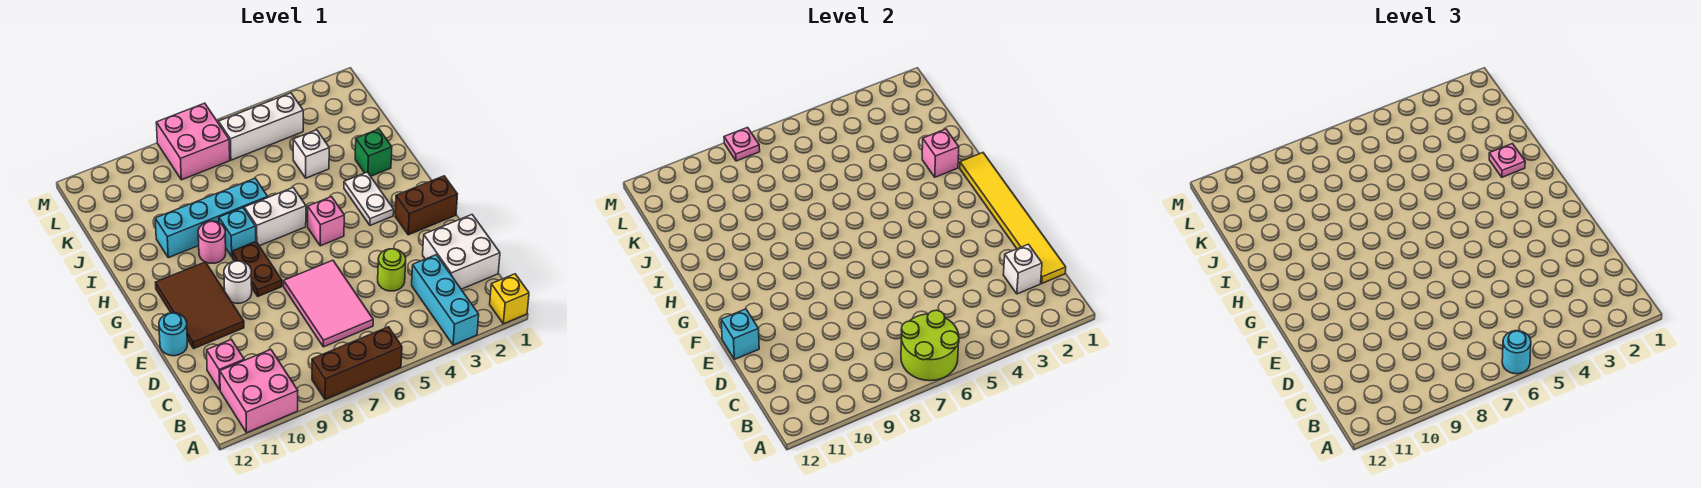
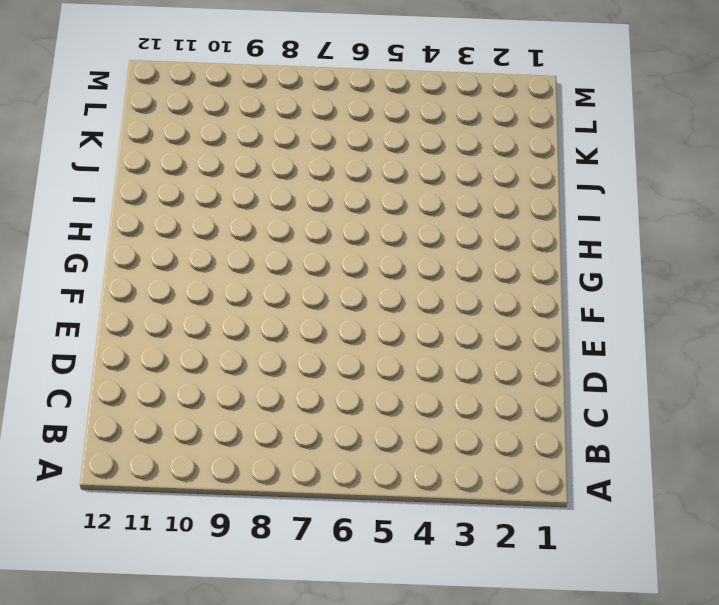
none -> yellow 1x1 brick [490,274,529,324]
none -> cyan 1x3 brick [412,255,479,345]
none -> brown 1x3 brick [312,327,402,399]
none -> pink 2x2 brick [220,350,298,433]

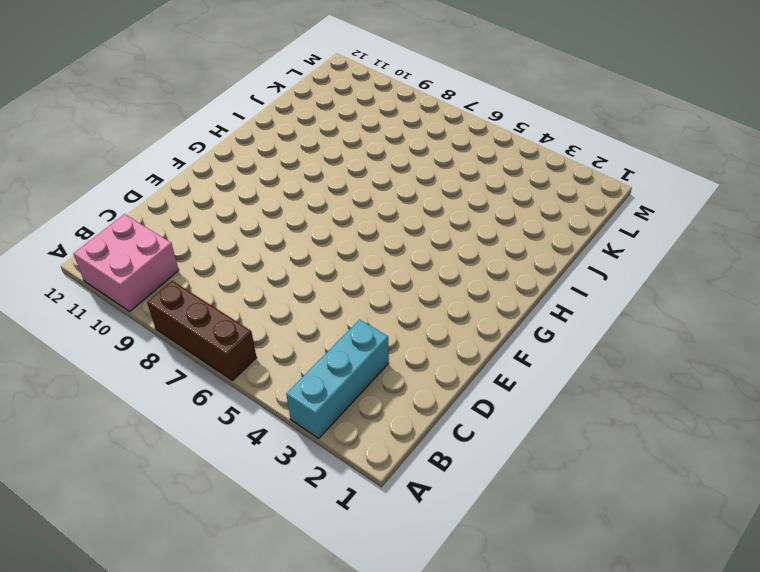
none -> yellow 1x1 brick [490,274,529,324]
none -> white 2x2 brick [423,215,500,289]
none -> pink 2x3 tile [284,260,373,347]
none -> pink 1x1 brick [207,340,244,390]

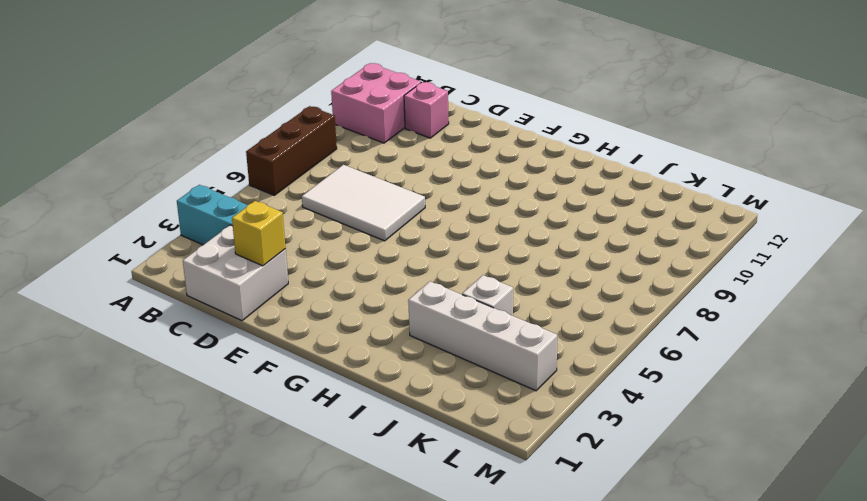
white 2x3 tile [302,165,425,241] -> pink 2x3 tile [284,260,373,347]
yellow 1x1 brick [232,201,286,266] -> yellow 1x1 brick moved to [490,274,529,324]
white 1x4 brick [408,281,557,391] -> none
none -> lime 1x1 round brick [378,249,406,291]
none -> brown 2x3 tile [156,262,244,348]
none -> cyan 1x1 round brick [159,313,187,356]
none -> brown 1x2 brick [395,176,458,235]

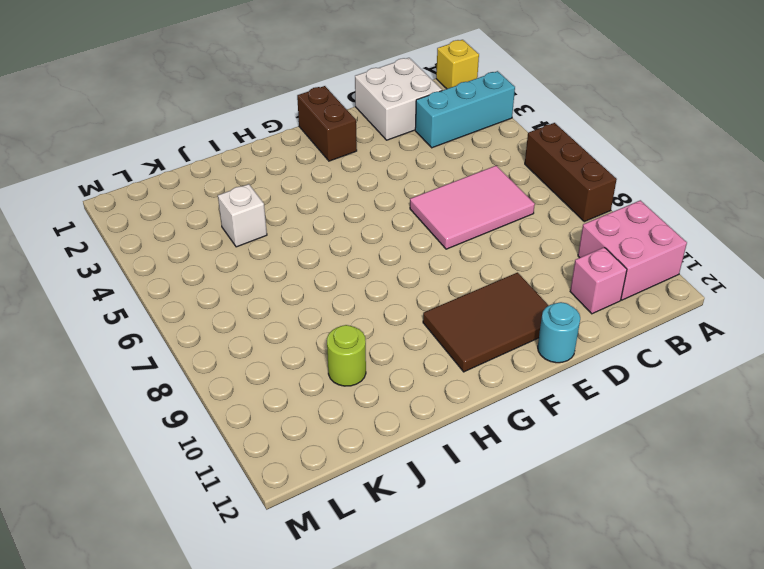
lime 1x1 round brick [327,325,366,386] -> lime 1x1 round brick moved to [378,249,406,291]
none -> brown 1x2 plate [232,242,282,296]
none -> white 1x1 round brick [224,261,252,303]
none -> white 1x2 plate [344,172,394,225]
none -> pink 1x1 brick [308,197,344,246]

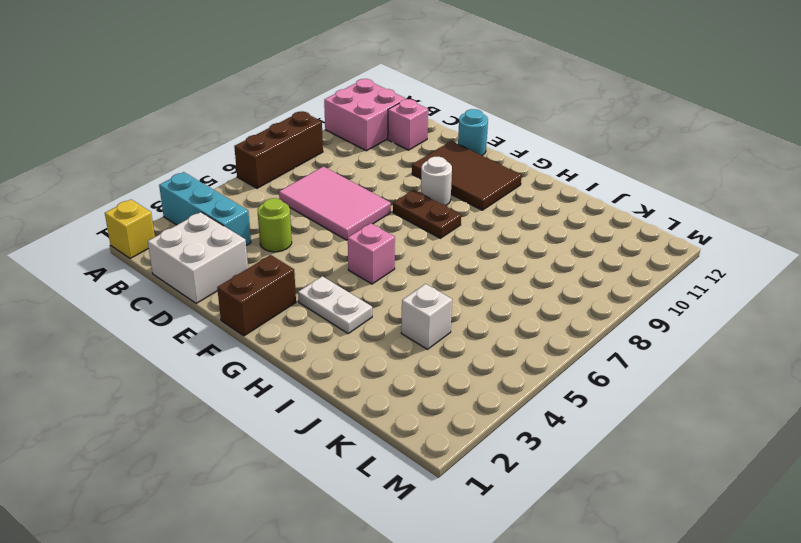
none -> white 1x2 brick [244,188,306,246]
none -> cyan 1x1 brick [219,208,256,257]
none -> pink 1x1 round brick [198,221,226,263]
none -> green 1x1 brick [355,129,392,176]

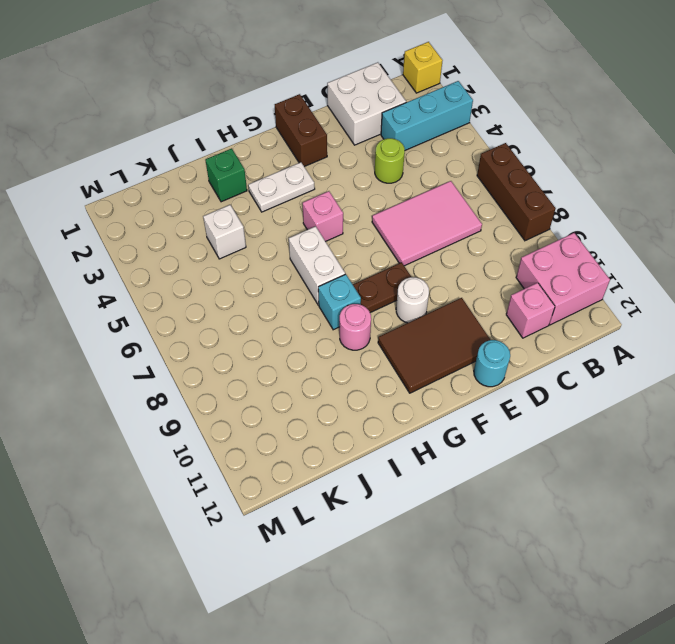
none -> cyan 1x4 brick [155,178,268,258]
none -> white 1x3 brick [219,93,303,160]
none -> pink 2x2 brick [156,103,230,180]
none -> lime 2x2 round brick [901,310,959,381]

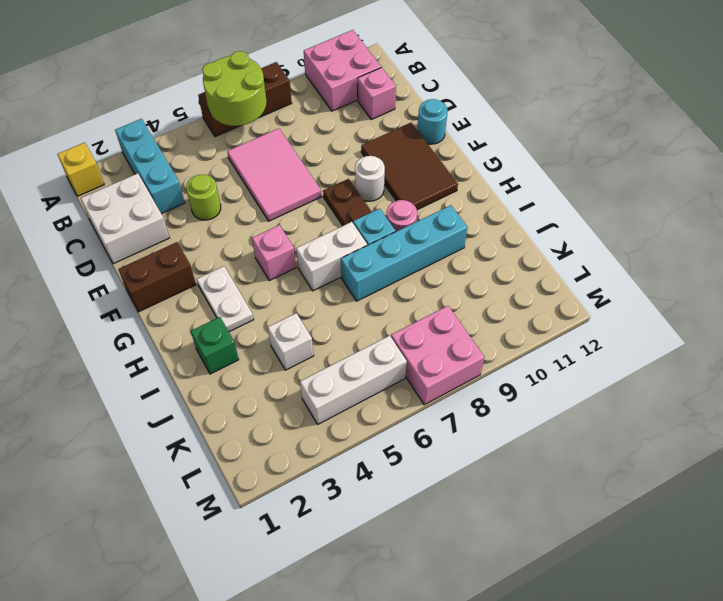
none -> yellow 1x6 tile [960,153,1066,283]
none -> white 1x1 brick [1003,244,1042,294]
none -> cyan 1x1 brick [721,309,759,359]
none -> pink 1x1 brick [922,129,959,177]

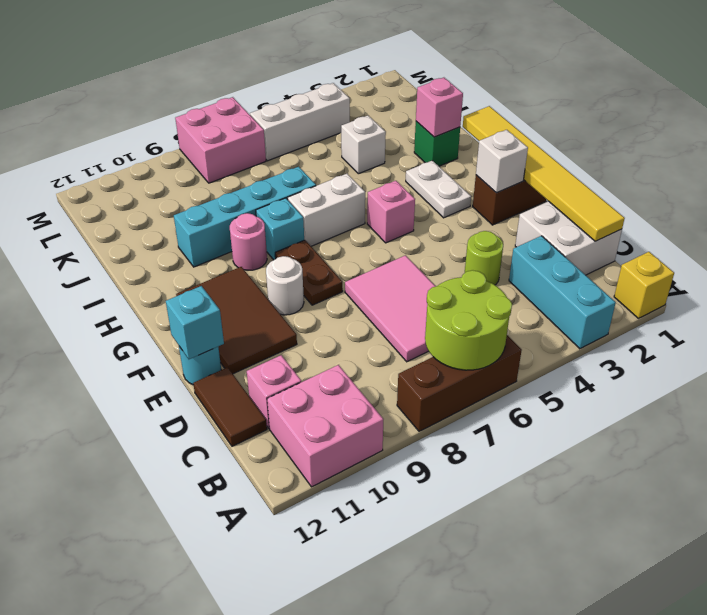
brown 1x2 tile [193,367,267,446] -> none
white 1x1 brick [476,130,528,193] -> white 1x1 brick moved to [1003,244,1042,294]
none -> pink 1x1 plate [724,128,760,161]
none -> cyan 1x1 round brick [1502,331,1531,374]
none -> pink 1x1 plate [1489,144,1525,177]

